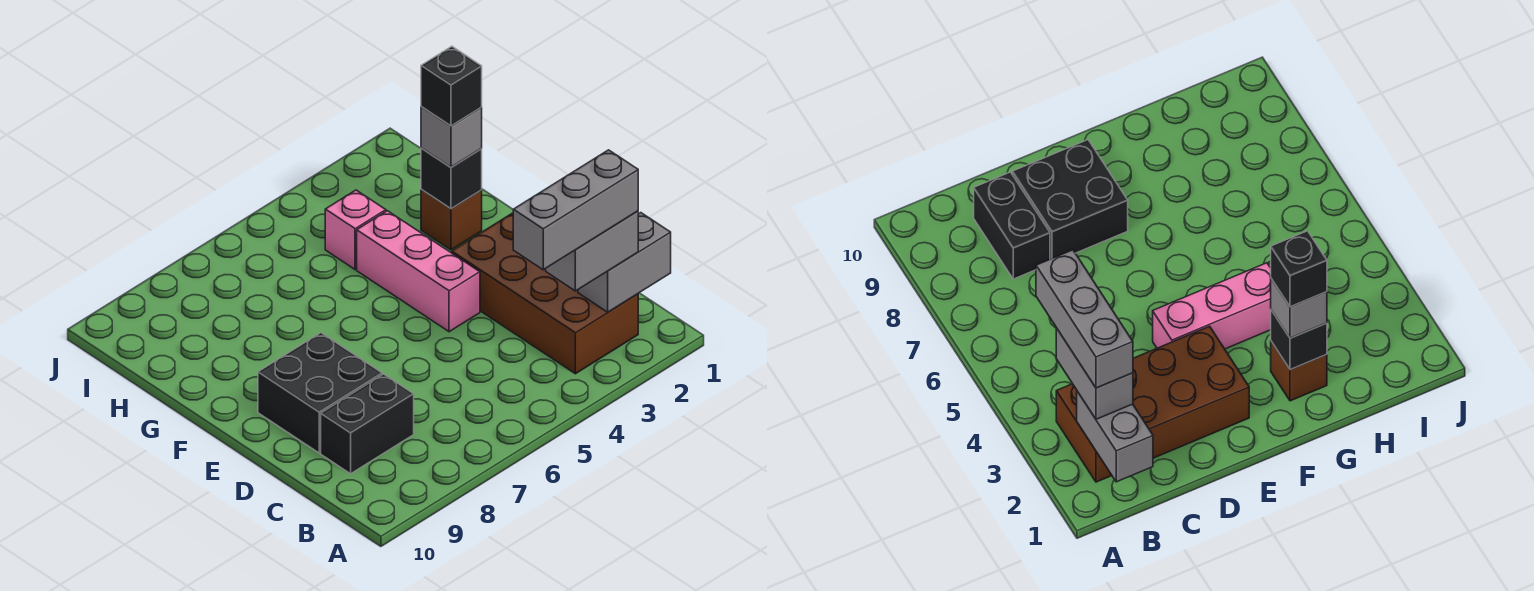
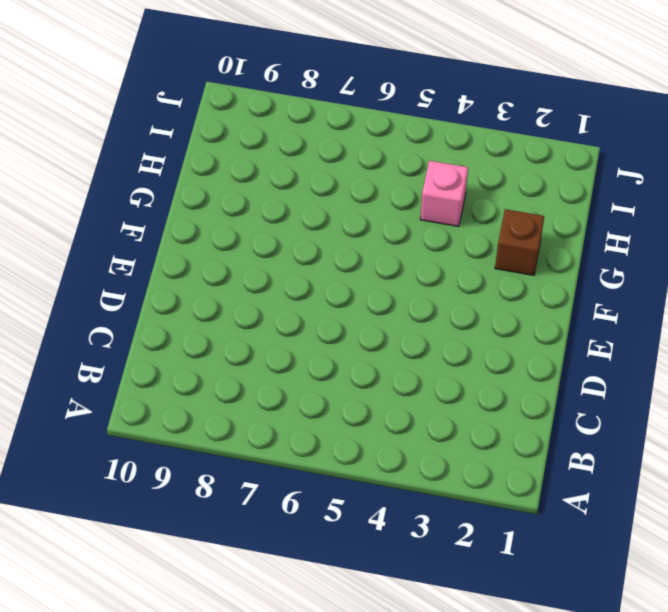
none -> brown 2x4 brick [452,213,638,374]
none -> black 1x2 brick [321,374,414,474]
none -> black 2x2 brick [258,333,382,453]

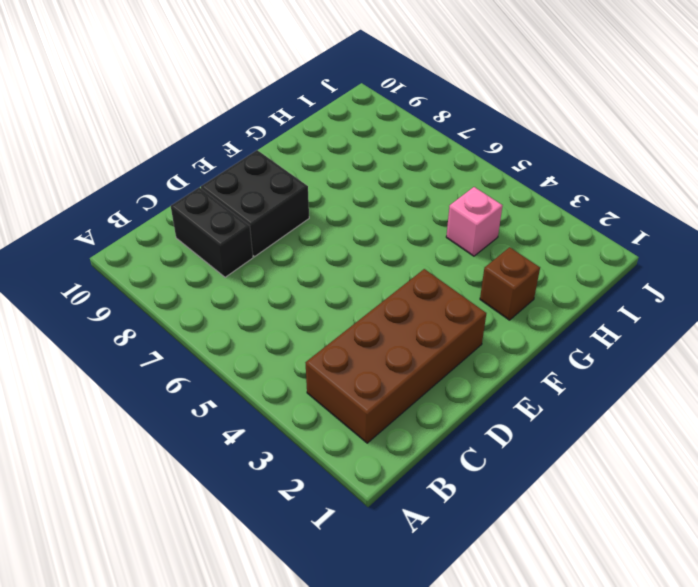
none -> pink 1x3 brick [357,211,480,332]
none -> grey 1x2 brick [578,213,671,312]
none -> black 1x1 brick [421,148,482,209]

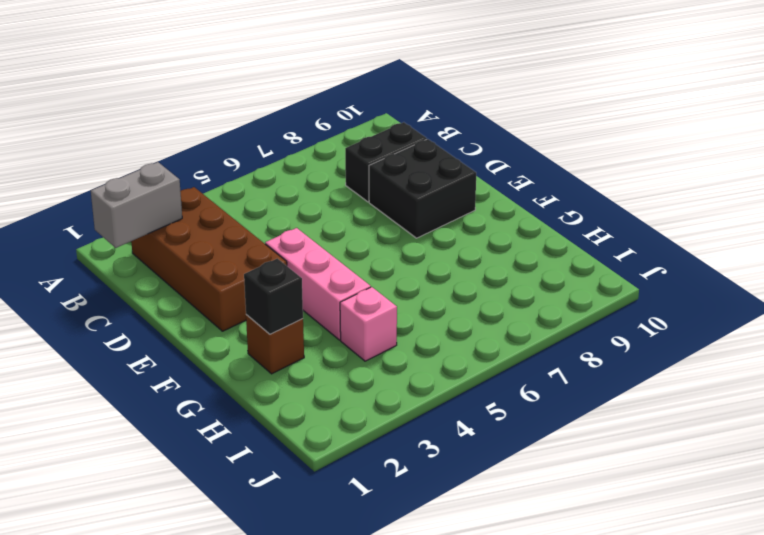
none -> grey 1x2 brick [546,211,638,291]
none -> grey 1x1 brick [421,107,482,167]
none -> grey 1x3 brick [513,150,638,270]

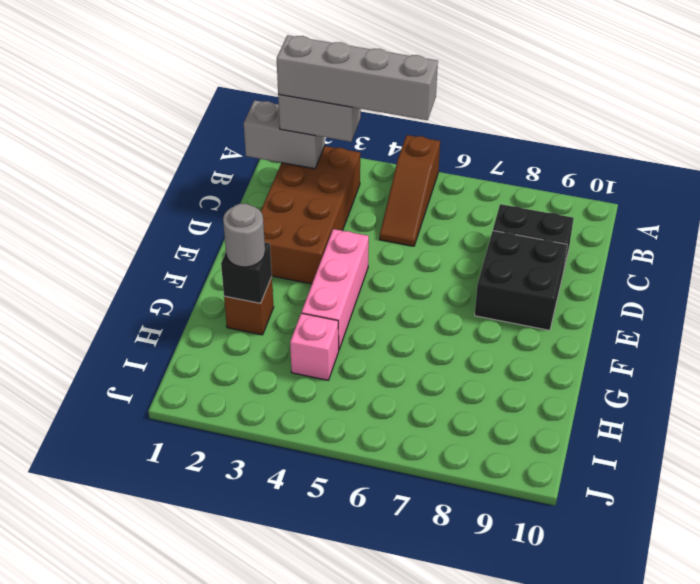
brown 1x3 slope [380,135,440,246] -> none
grey 1x4 brick [277,35,438,120] -> grey 1x3 brick [513,150,638,270]
grey 1x1 round brick [223,204,265,267] -> grey 1x1 brick [421,107,482,167]
none -> black 1x1 brick [421,46,482,126]

